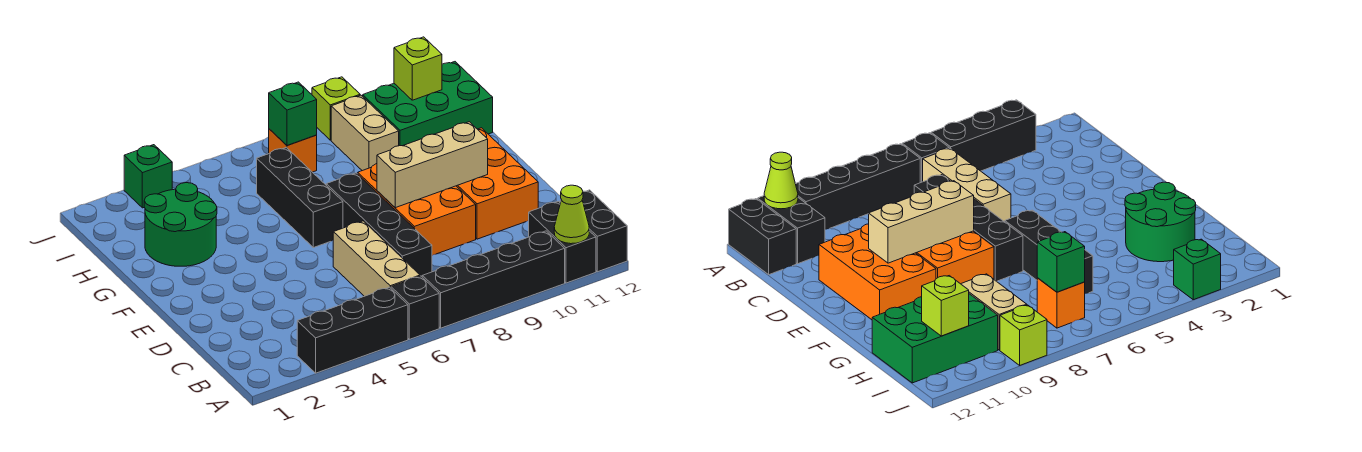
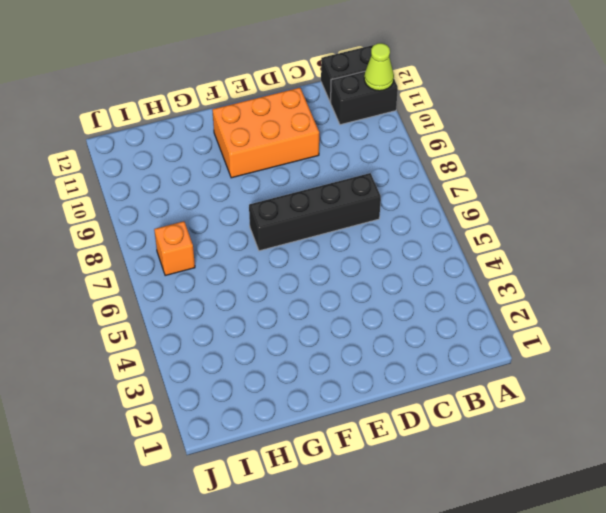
none -> black 1x3 brick [297,287,408,373]
none -> black 1x1 brick [391,276,439,339]
none -> black 1x4 brick [422,231,565,328]

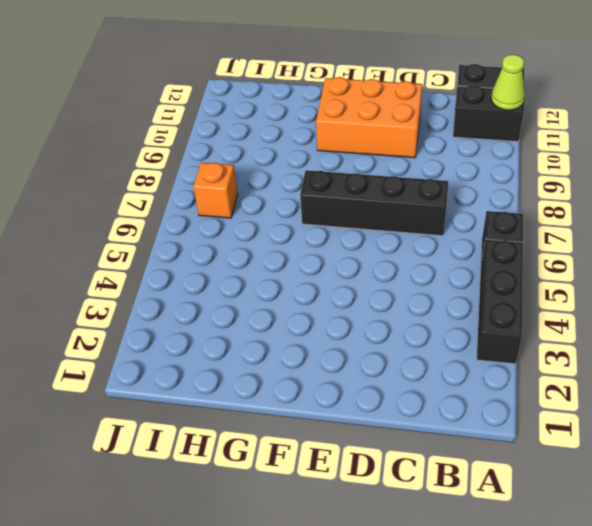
none -> black 1x4 brick [422,231,565,328]
none -> tan 1x3 brick [333,221,420,296]
none -> orange 2x3 brick [358,164,476,255]

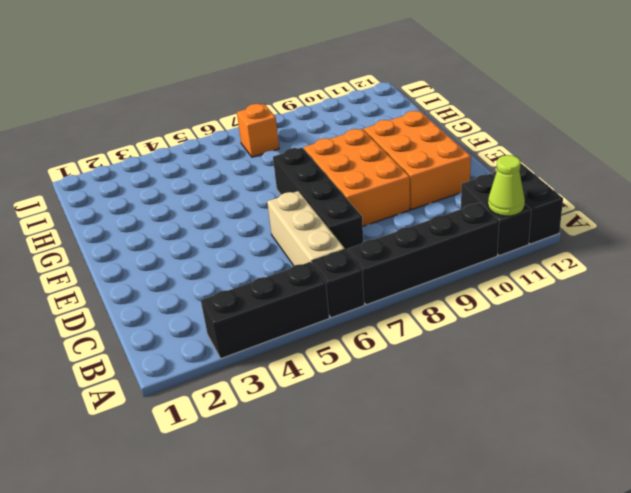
none -> black 1x3 brick [257,147,343,248]
none -> green 2x2 round brick [144,183,217,266]
none -> tan 1x2 brick [331,95,399,171]

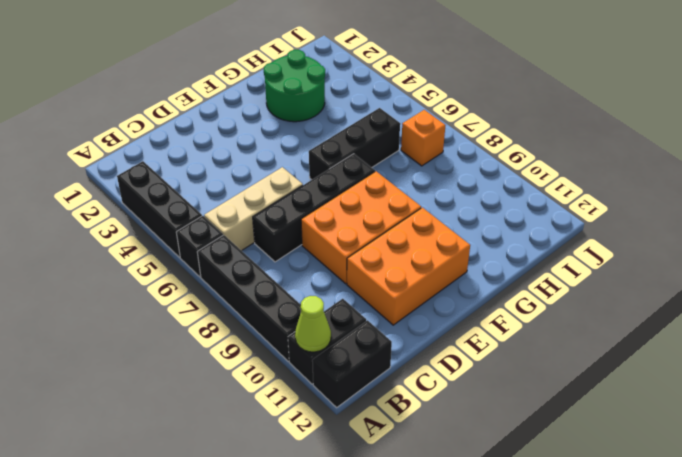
none -> tan 1x2 brick [331,95,399,171]
none -> green 2x3 brick [363,62,493,146]
none -> green 1x1 brick [124,145,172,208]

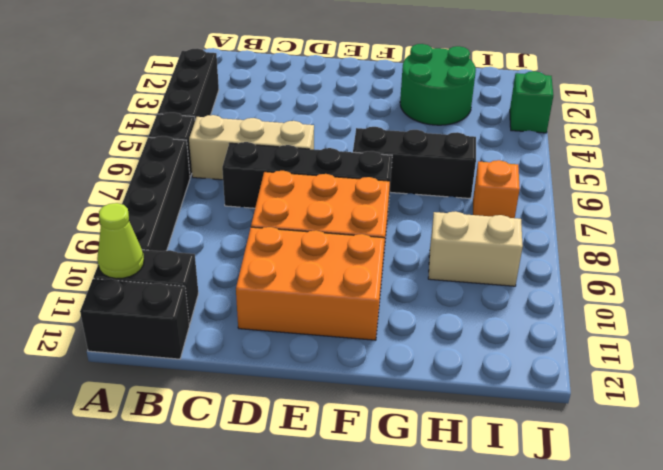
none -> green 2x3 brick [363,62,493,146]
none -> lime 1x1 brick [312,77,360,140]
none -> tan 1x3 brick [377,122,488,208]

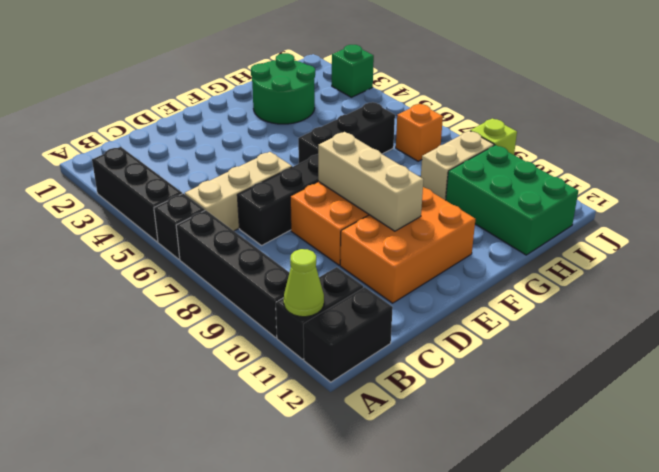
none -> green 1x1 brick [269,82,317,146]
none -> lime 1x1 brick [394,37,442,100]

